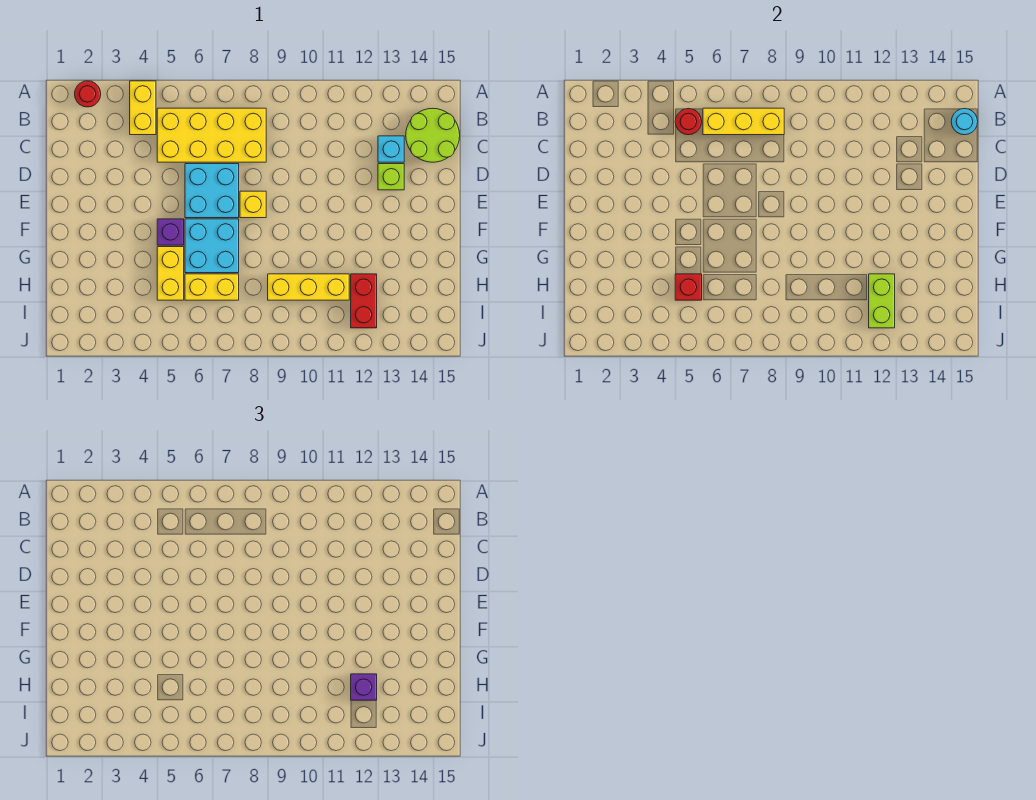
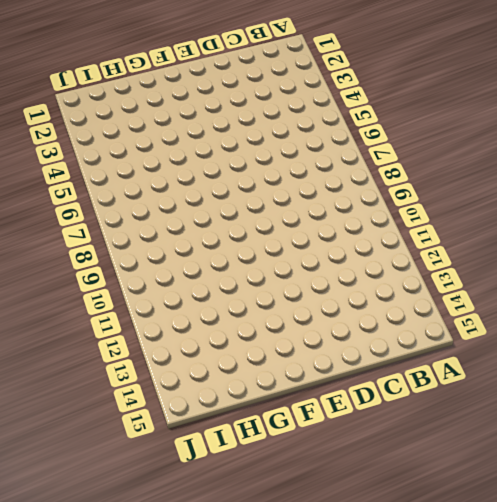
none -> red 1x1 round brick [75,81,101,107]
none -> yellow 1x2 brick [130,81,156,135]
none -> yellow 2x4 brick [157,108,266,162]

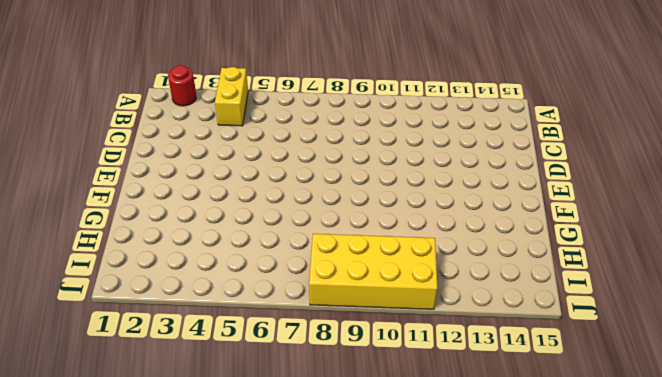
yellow 2x4 brick [309,234,438,309] -> yellow 2x4 brick moved to [157,108,266,162]
none -> lime 2x2 round brick [406,108,460,162]
none -> cyan 1x1 brick [378,136,404,162]
none -> cyan 2x2 brick [185,164,239,218]

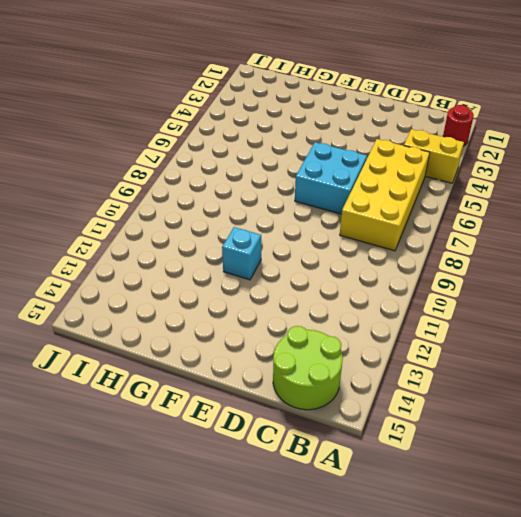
cyan 1x1 brick [222,227,261,280] -> cyan 1x1 brick moved to [378,136,404,162]
none -> lime 1x1 brick [378,164,404,190]
none -> yellow 1x1 brick [240,191,266,218]
none -> purple 1x1 brick [157,219,184,245]

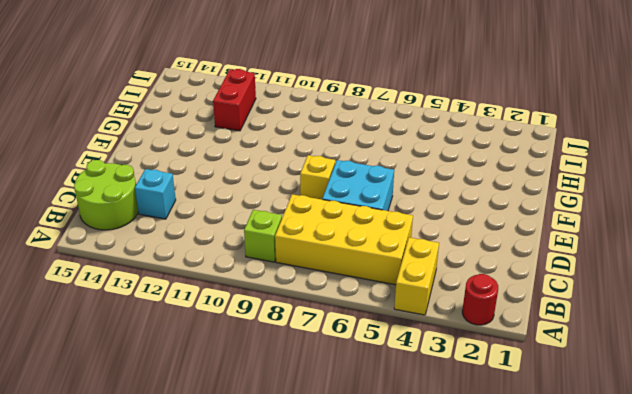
lime 1x1 brick [244,210,282,262] -> lime 1x1 brick moved to [378,164,404,190]
none -> purple 1x1 brick [157,219,184,245]
none -> cyan 2x2 brick [185,219,239,273]
none -> yellow 1x2 brick [157,247,184,300]

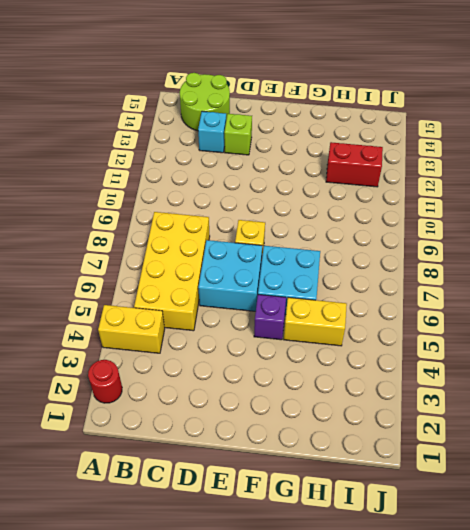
none -> yellow 1x2 brick [185,274,239,300]
none -> yellow 1x3 brick [268,274,349,300]
none -> red 1x1 round brick [675,109,702,135]

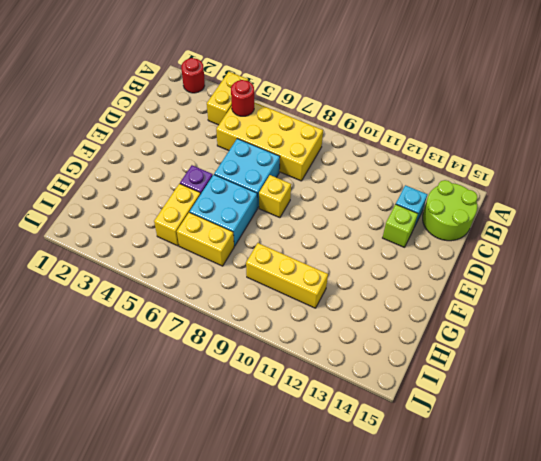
none -> red 1x2 brick [351,274,377,328]
none -> yellow 1x3 brick [703,108,784,135]
none -> cyan 1x1 round brick [951,109,978,135]

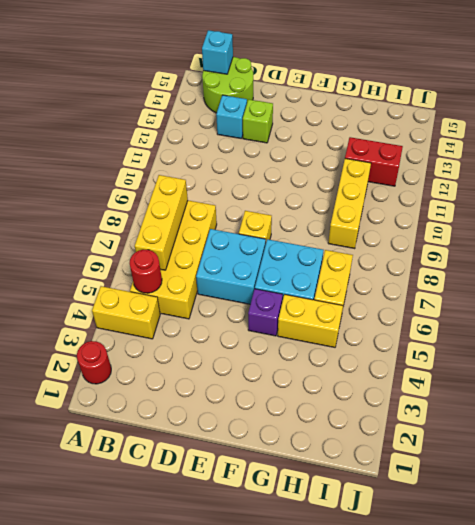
cyan 1x1 brick [202,30,233,74] -> cyan 1x1 round brick [951,109,978,135]
none -> red 1x1 brick [675,274,702,300]
none -> lime 1x2 brick [869,274,895,328]
none -> purple 1x1 brick [351,674,377,700]

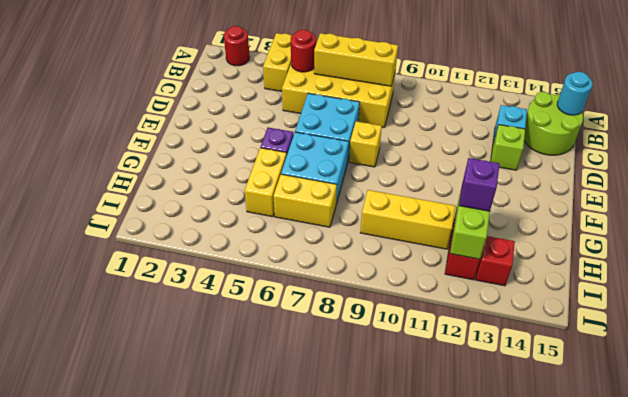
red 1x1 brick [476,236,515,286] -> red 1x1 brick moved to [675,274,702,300]

